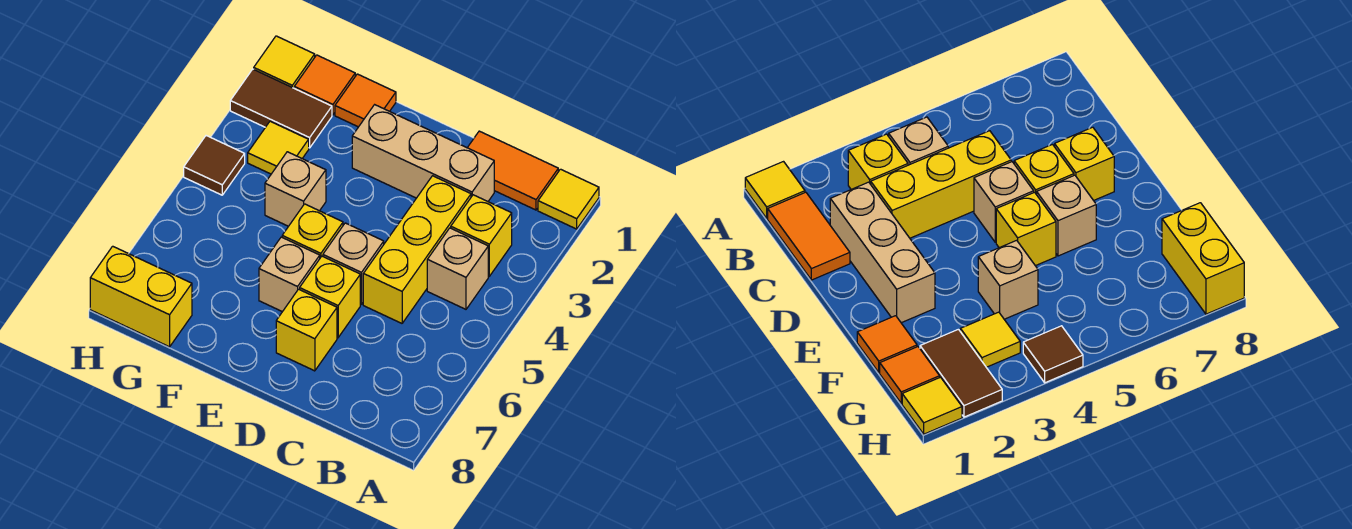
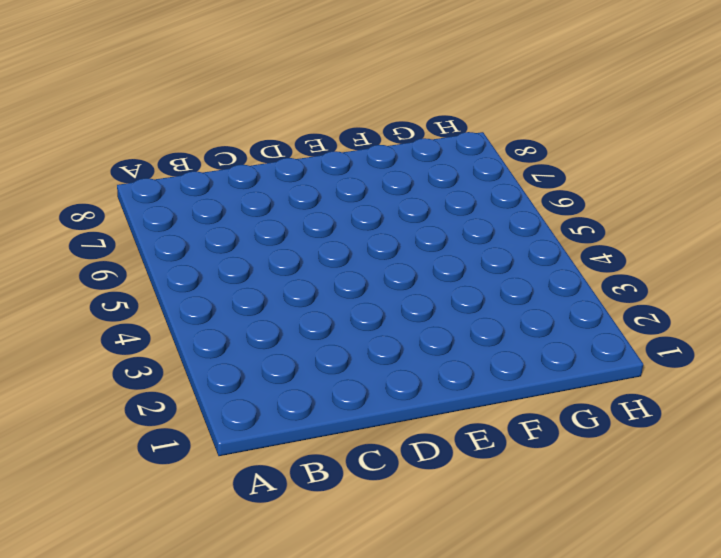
none -> yellow 1x1 tile [538,169,599,229]
none -> orange 1x2 tile [467,131,558,210]
none -> yellow 1x1 brick [451,195,512,276]

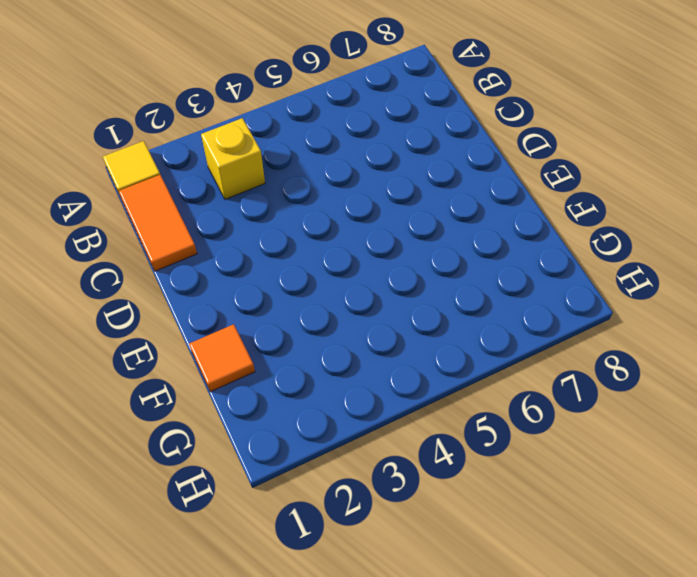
none -> tan 1x1 brick [427,228,488,309]
none -> tan 1x3 brick [352,105,494,201]
none -> yellow 1x3 brick [363,176,471,323]

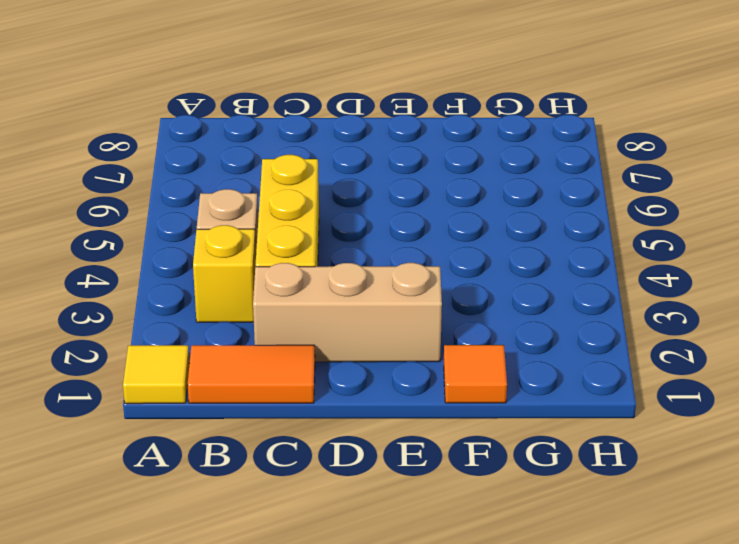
none -> tan 1x1 brick [323,223,384,305]
none -> yellow 1x1 brick [300,256,360,338]
none -> yellow 1x1 brick [276,289,337,371]

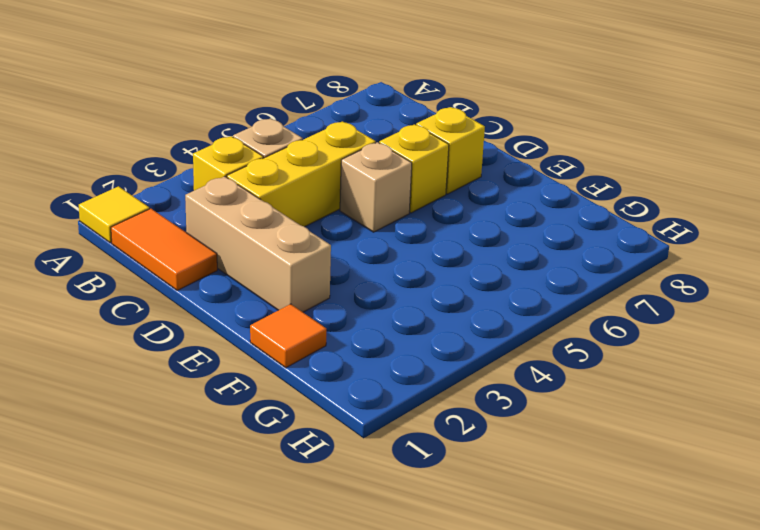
none -> yellow 1x1 brick [282,204,343,258]
none -> tan 1x1 brick [259,237,320,312]
none -> tan 1x1 brick [265,152,326,226]

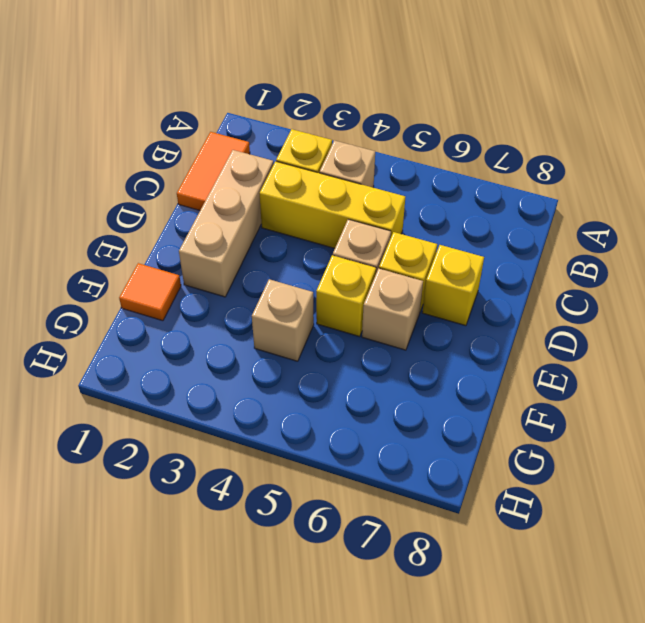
none -> yellow 1x1 tile [538,169,599,229]
none -> orange 1x1 tile [294,55,355,115]
none -> brown 1x2 tile [230,69,332,148]

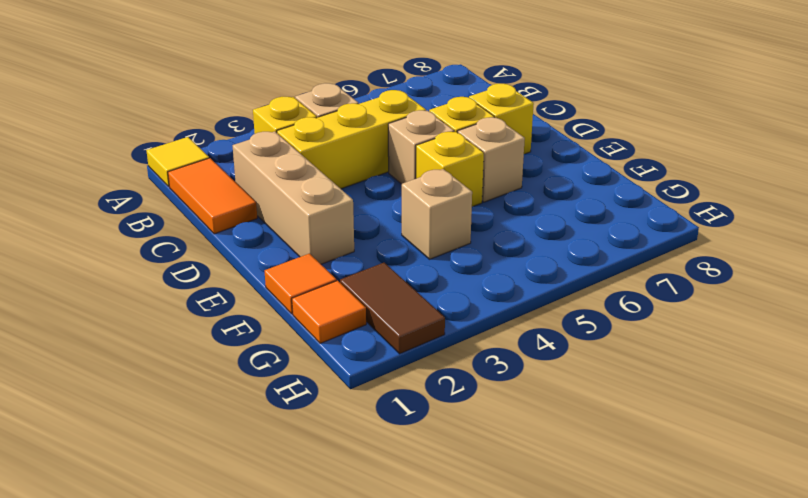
none -> yellow 1x1 tile [248,121,309,174]
none -> yellow 1x2 brick [90,246,192,347]
none -> yellow 1x1 tile [254,36,315,88]

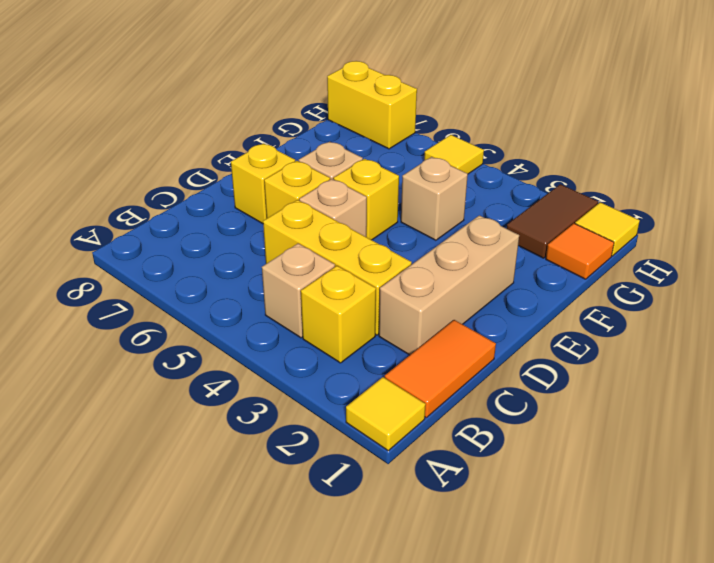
yellow 1x1 tile [424,135,484,174] -> yellow 1x1 tile moved to [248,121,309,174]
yellow 1x2 brick [327,61,417,149] -> yellow 1x2 brick turned to [90,246,192,347]
none -> orange 1x1 tile [335,74,396,127]
none -> brown 1x1 tile [184,136,245,195]

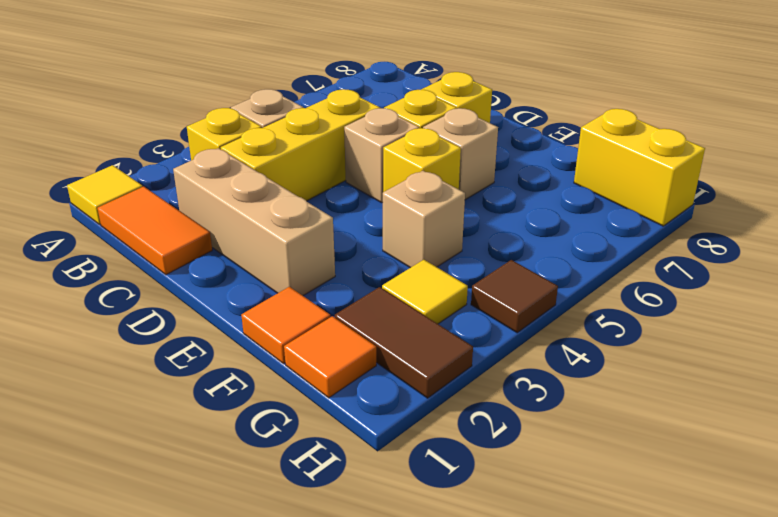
none -> yellow 1x1 tile [254,36,315,88]

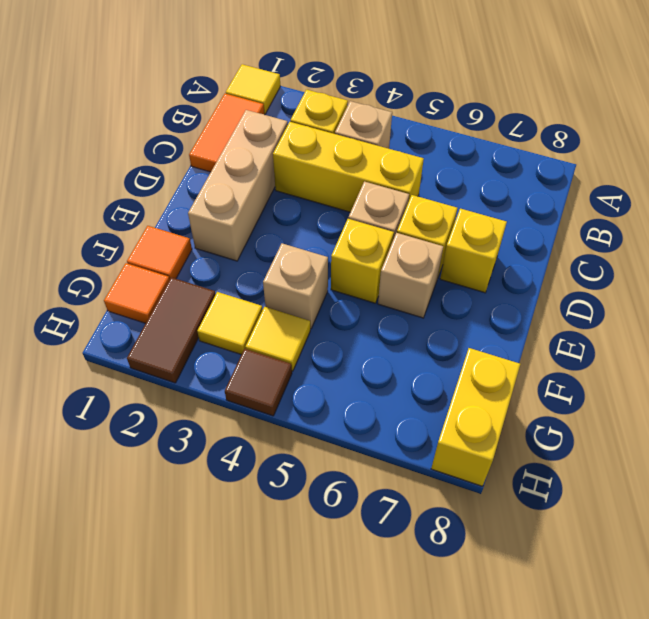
yellow 1x1 tile [246,307,310,371] -> yellow 1x1 tile moved to [254,36,315,88]

